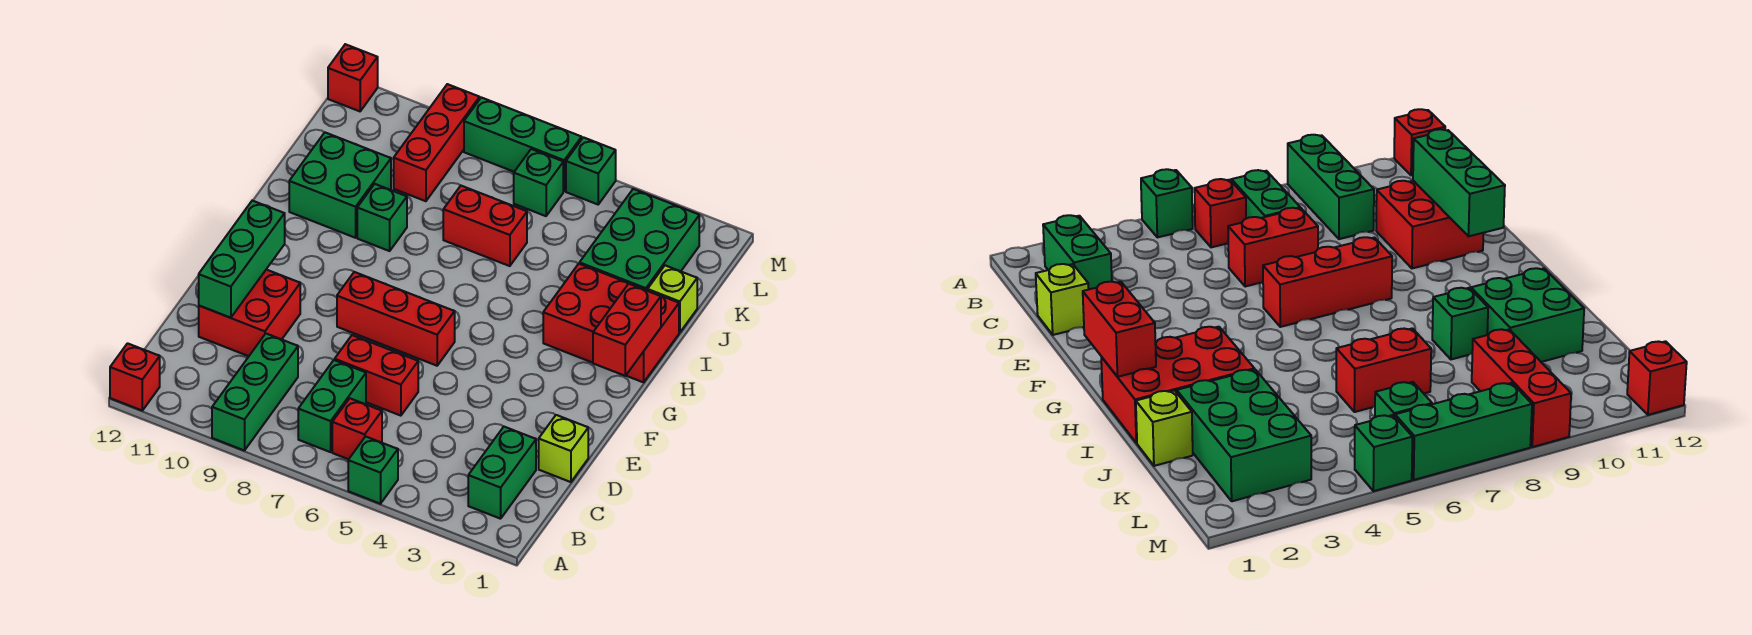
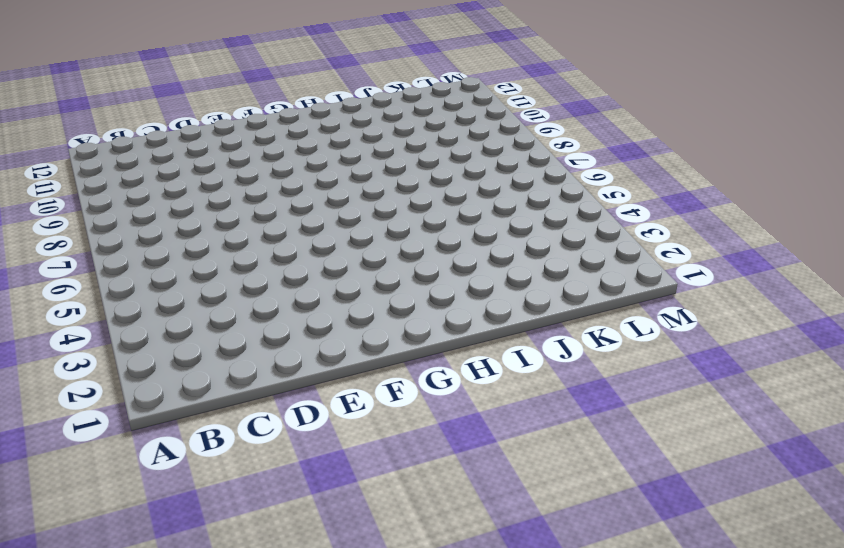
none -> green 1x1 brick [348,436,398,504]
none -> green 1x3 brick [212,334,298,451]
none -> red 1x1 brick [110,343,160,410]

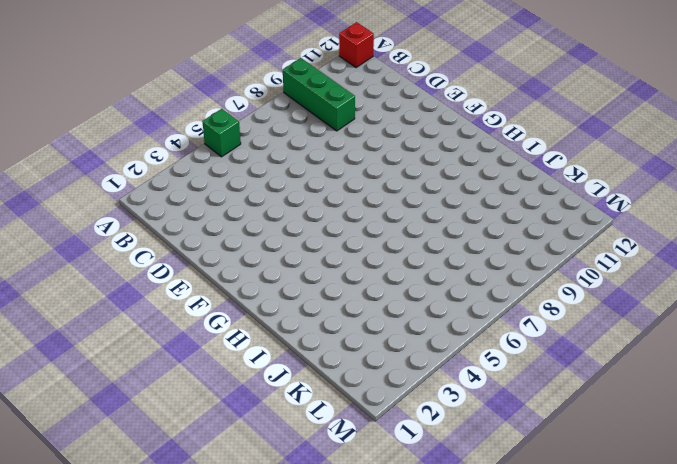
none -> green 1x2 brick [468,427,536,519]
none -> red 1x1 brick [332,398,382,459]
none -> green 1x2 brick [298,360,366,452]

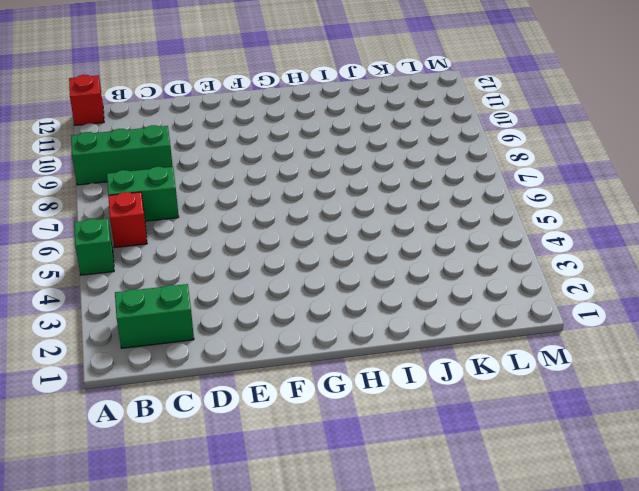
none -> lime 1x1 brick [539,415,588,482]
none -> red 1x2 brick [335,335,418,416]
none -> red 2x2 brick [199,269,300,356]

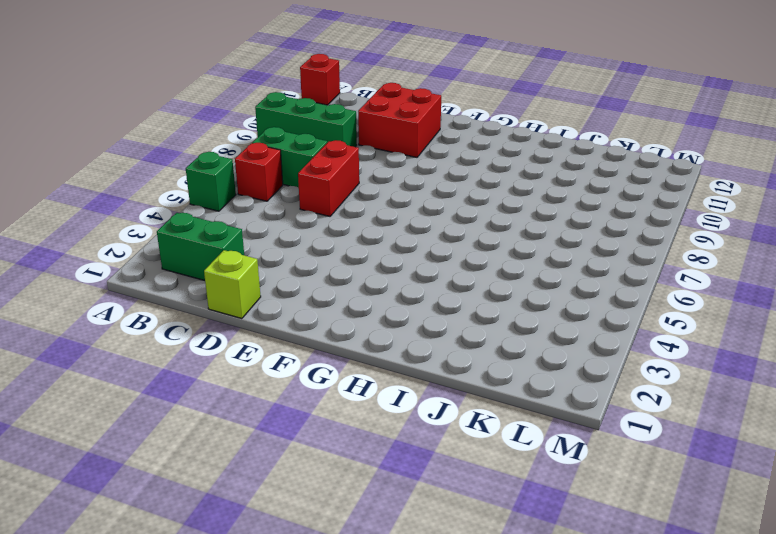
none -> red 1x3 brick [337,272,455,366]
none -> red 2x3 brick [543,264,679,382]
none -> green 1x1 brick [357,184,407,251]

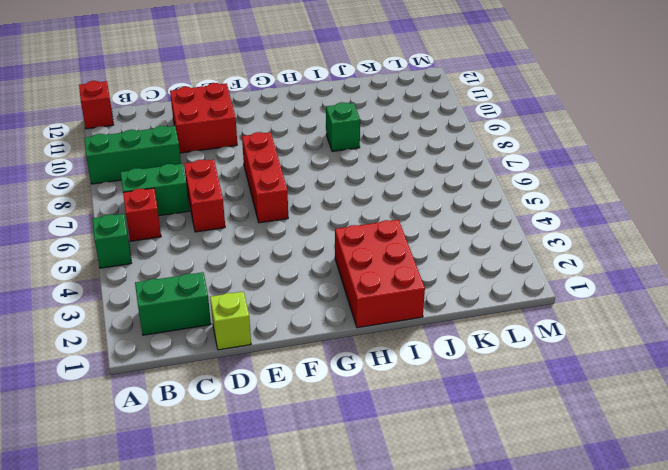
none -> green 2x2 brick [289,133,391,238]
none -> lime 1x1 brick [648,265,697,333]
none -> green 2x3 brick [580,189,699,290]

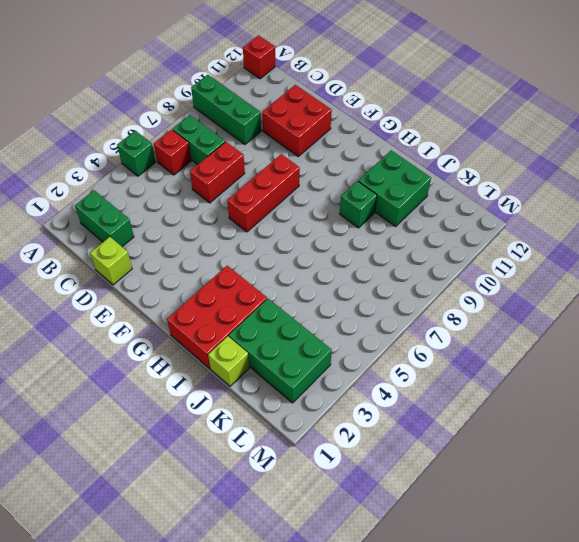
none -> red 1x2 brick [443,186,527,266]
none -> red 1x3 brick [394,84,480,201]
none -> green 1x1 brick [514,149,563,216]

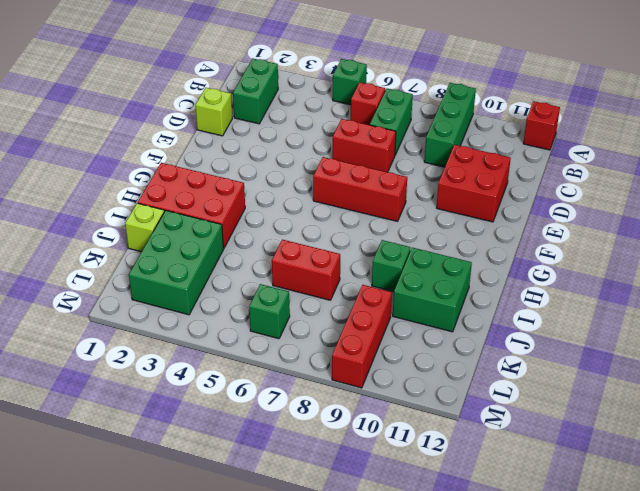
none -> green 1x1 brick [566,137,616,204]
none -> green 1x3 brick [464,97,582,191]
none -> red 1x1 brick [328,44,378,111]

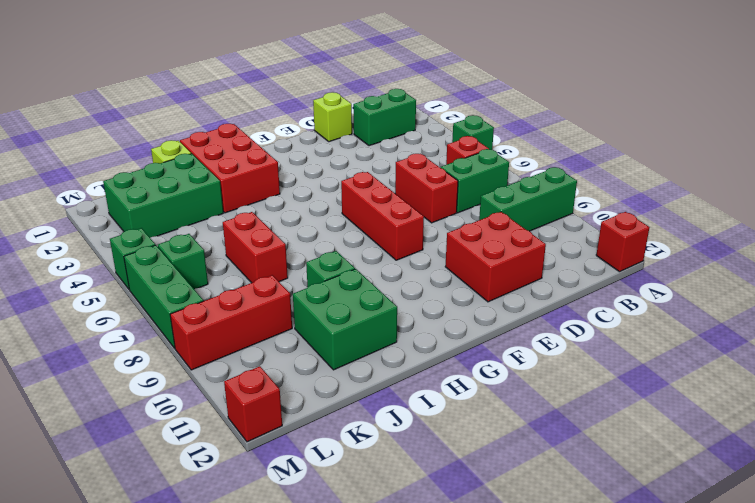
none -> green 1x3 brick [199,201,285,318]
none -> red 1x2 brick [593,284,661,376]

